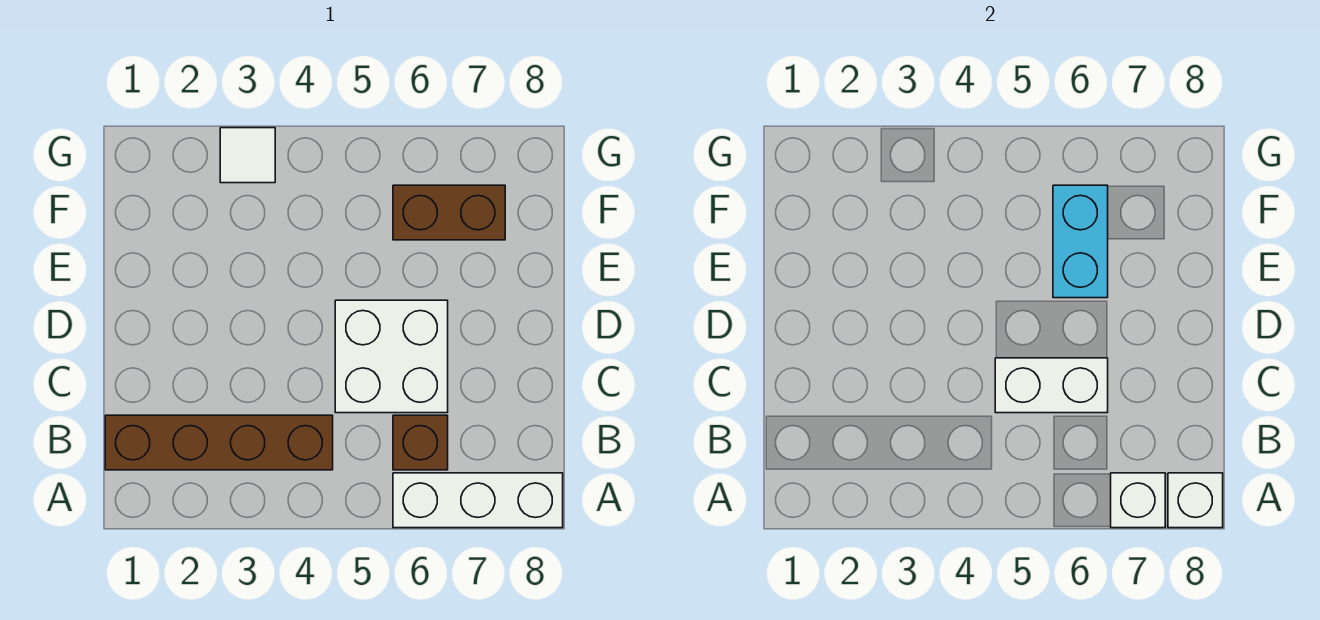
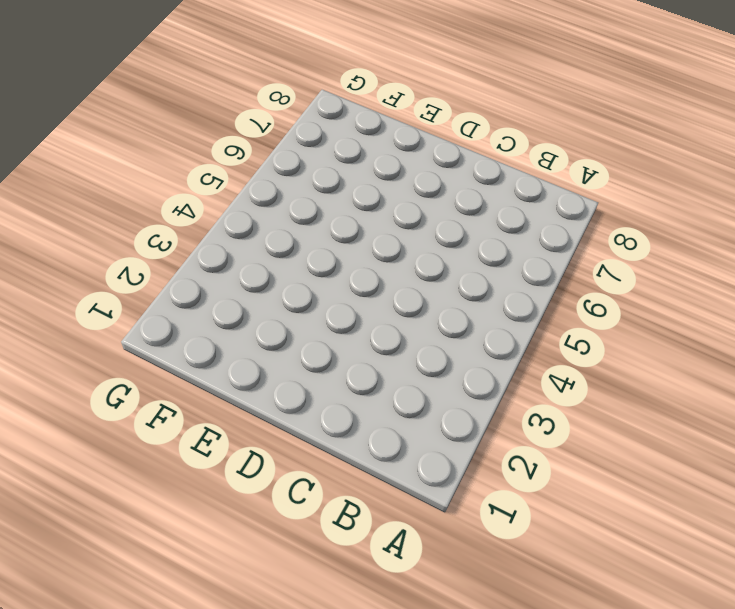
none -> white 1x3 brick [393,473,563,528]
none -> brown 1x4 brick [105,415,333,470]

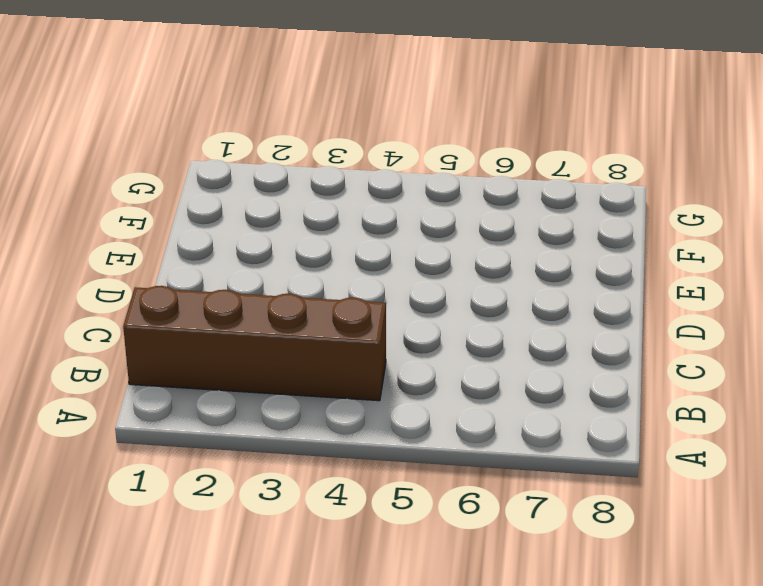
none -> white 1x3 brick [393,473,563,528]
none -> brown 1x1 brick [393,415,448,470]

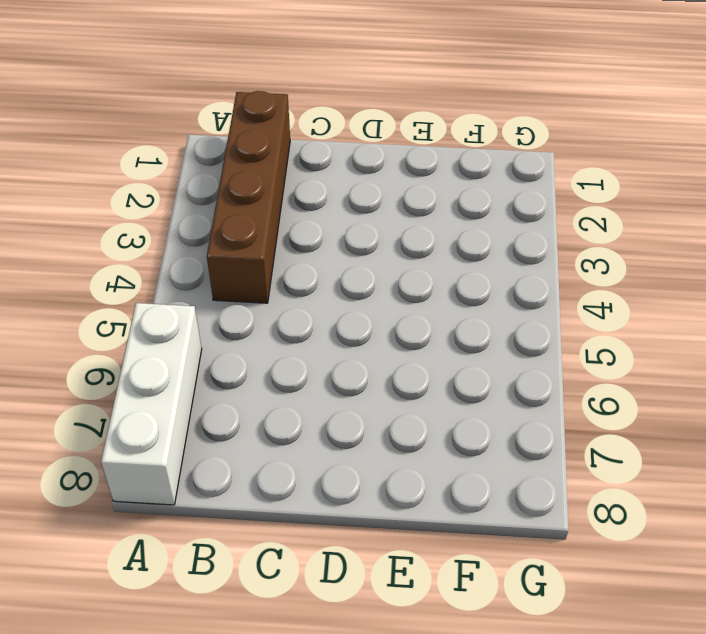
none -> brown 1x1 brick [393,415,448,470]
none -> white 2x2 brick [335,300,448,413]

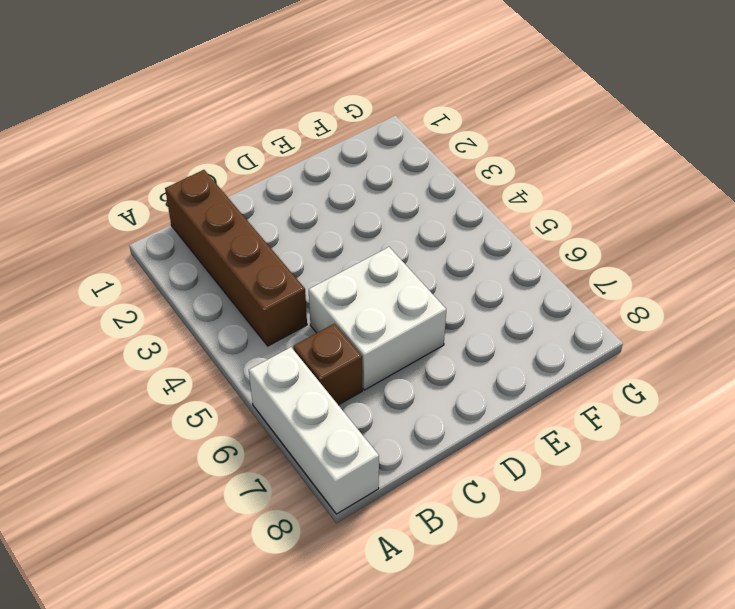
none -> brown 1x2 brick [393,185,505,240]
none -> white 1x1 tile [220,128,275,183]

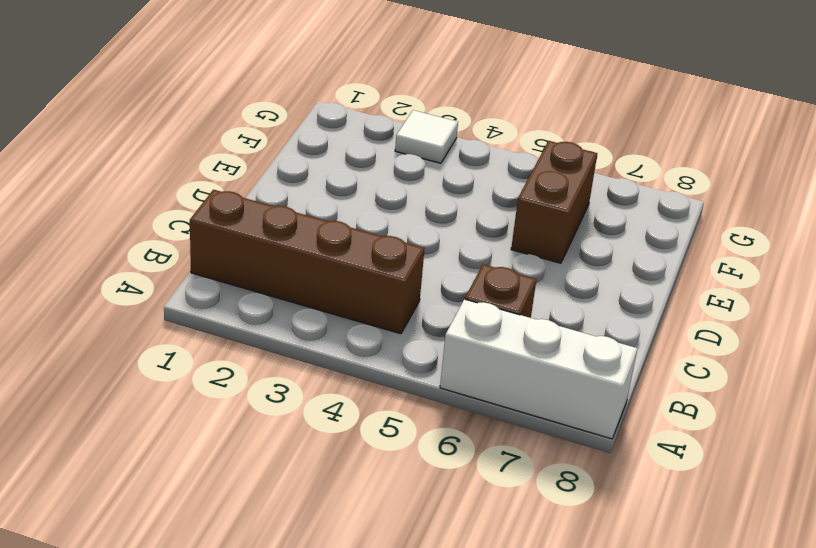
brown 1x2 brick [511,141,597,263] -> brown 1x2 brick turned to [393,185,505,240]
none -> white 2x2 brick [335,300,448,413]
none -> white 1x1 brick [1111,473,1165,528]

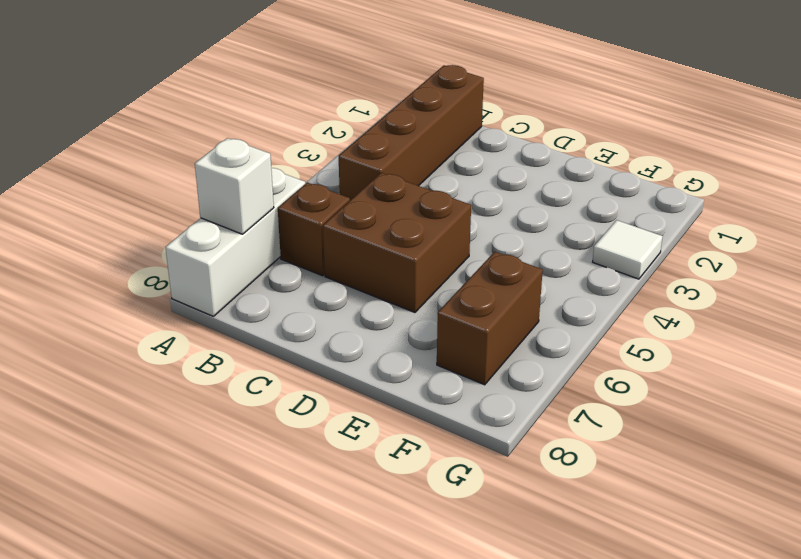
brown 2x2 brick [323,173,471,312] -> white 2x2 brick [335,300,448,413]
none -> white 1x1 brick [1168,473,1223,528]
none -> white 1x2 brick [995,358,1108,413]

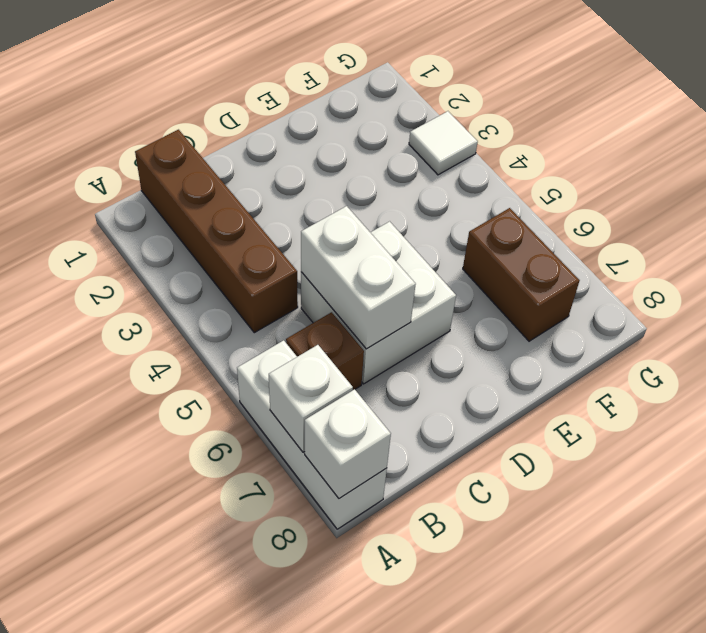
none -> cyan 1x2 brick [1053,185,1108,298]

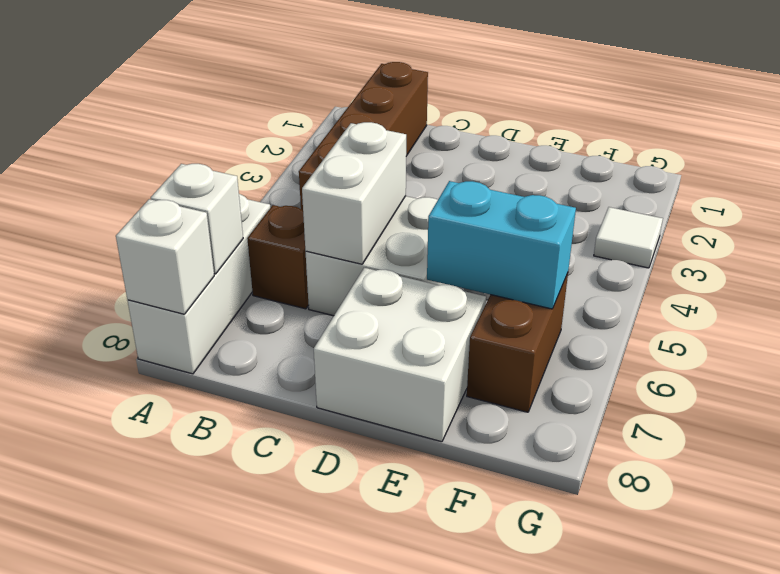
white 2x2 brick [314,268,486,442] -> none

